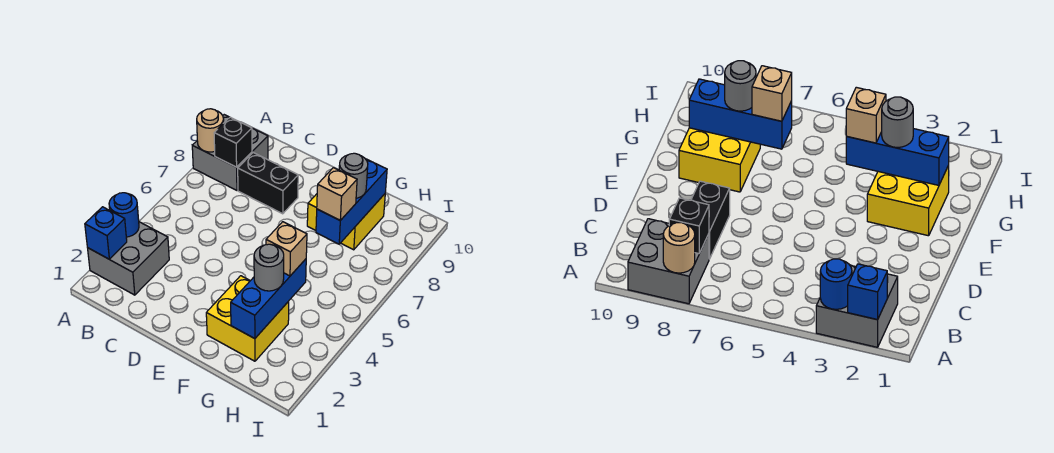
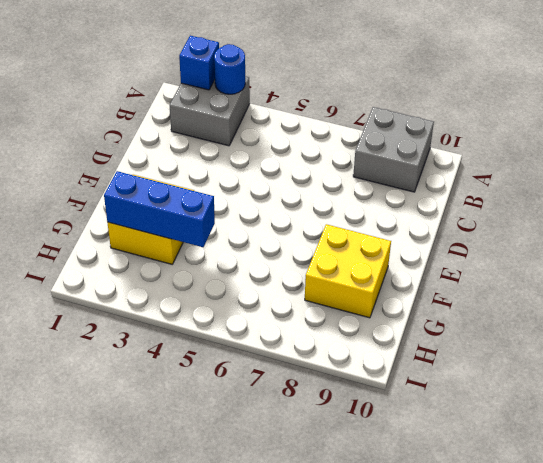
none -> black 1x2 brick [238,153,298,214]
none -> tan 1x1 round brick [197,109,224,152]
none -> black 1x1 brick [214,117,252,167]

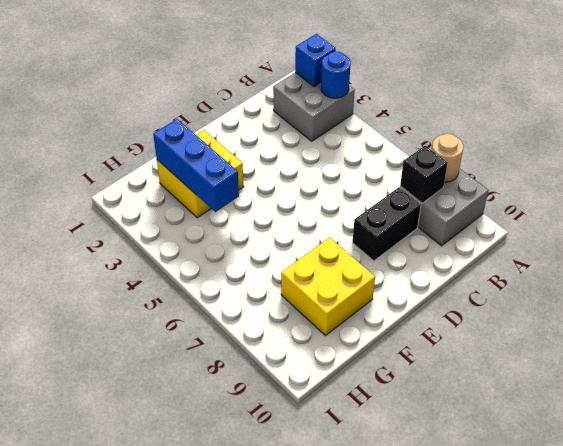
none -> blue 1x3 brick [316,159,387,244]
none -> grey 1x1 round brick [254,244,284,291]
none -> tan 1x1 brick [266,222,307,276]

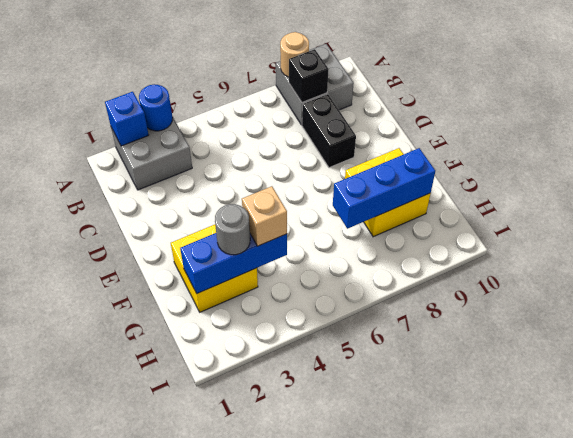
none -> tan 1x1 brick [317,168,357,220]
none -> grey 1x1 round brick [339,153,368,198]

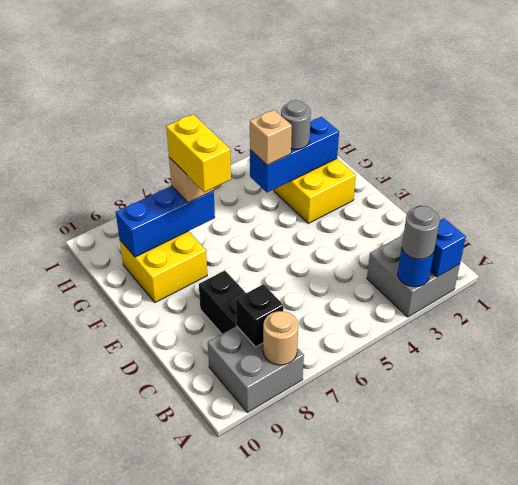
grey 1x1 round brick [402,206,440,259] -> grey 1x1 round brick moved to [339,153,368,198]
yellow 1x2 brick [166,114,231,192] -> none

